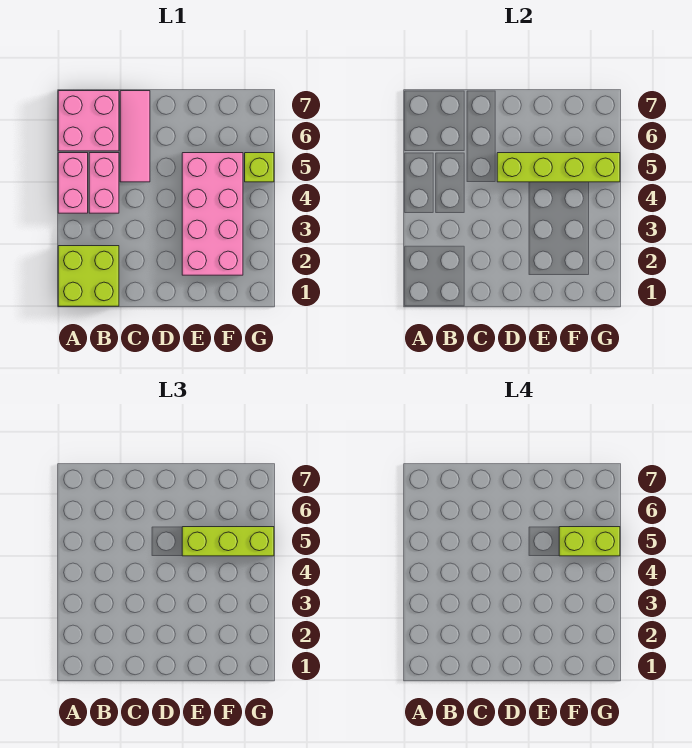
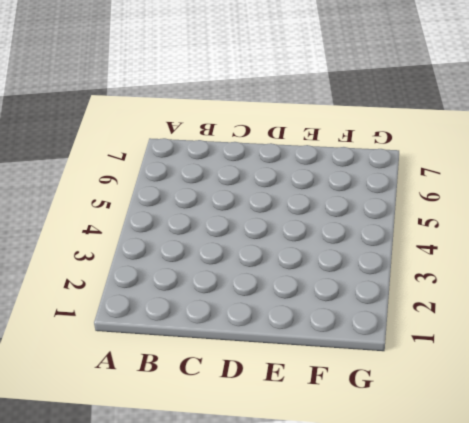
none -> lime 2x2 brick [58,246,119,306]
none -> pink 1x2 brick [58,153,88,213]

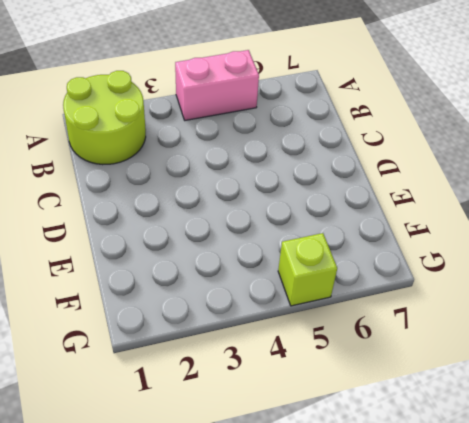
lime 2x2 round brick [63,71,146,165] -> lime 2x2 brick [58,246,119,306]
none -> pink 2x2 brick [58,91,119,151]
none -> pink 1x2 brick [89,153,119,213]

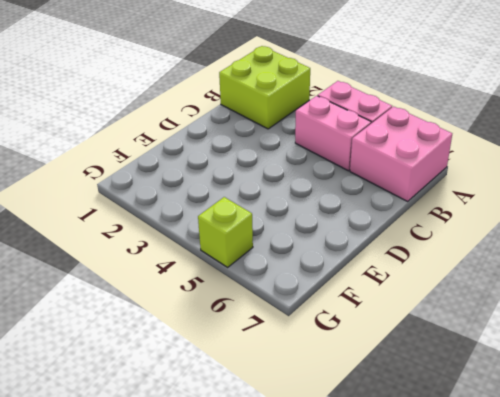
none -> pink 1x3 tile [120,91,150,182]
none -> pink 2x4 brick [182,153,243,275]

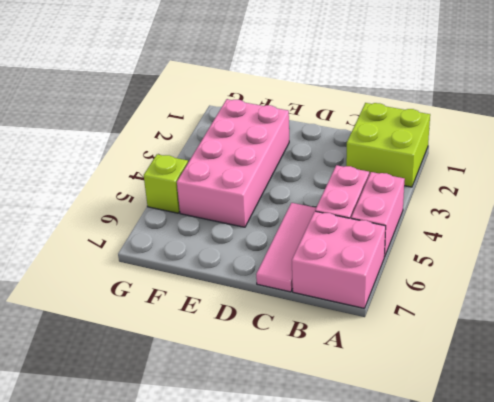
none -> lime 1x4 brick [497,153,620,182]
none -> lime 1x3 brick [182,527,274,556]

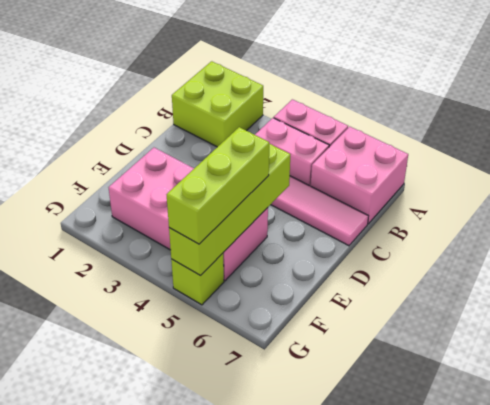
none -> lime 1x2 brick [559,527,620,556]

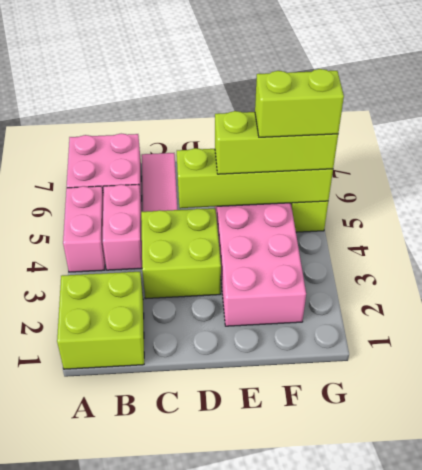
lime 2x2 brick [141,208,221,299] -> none

